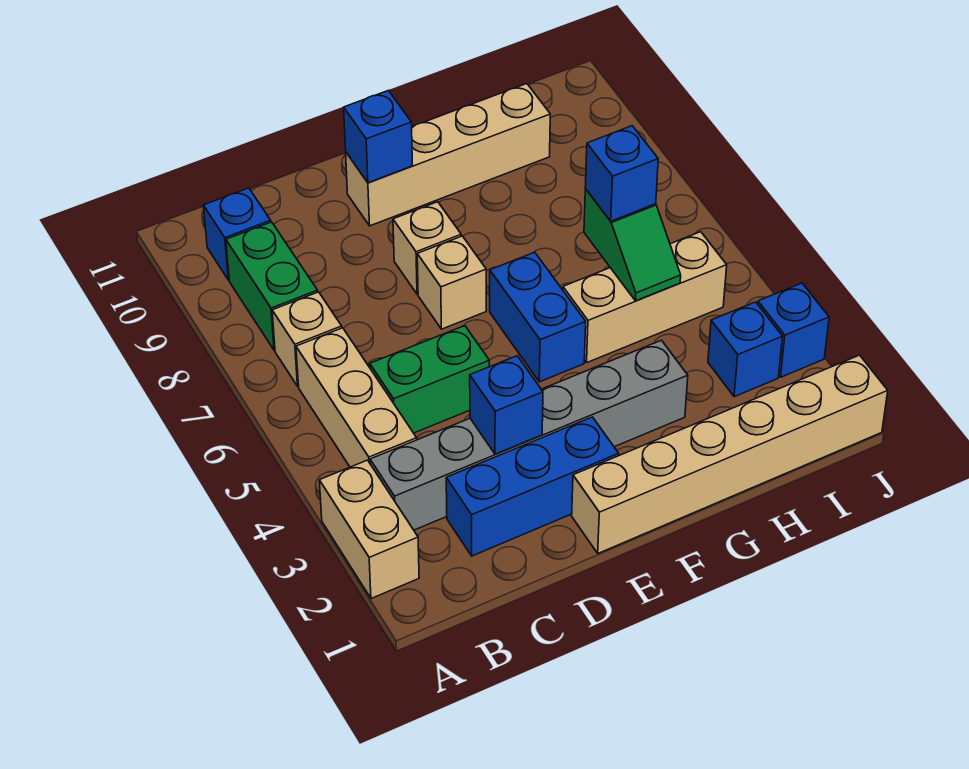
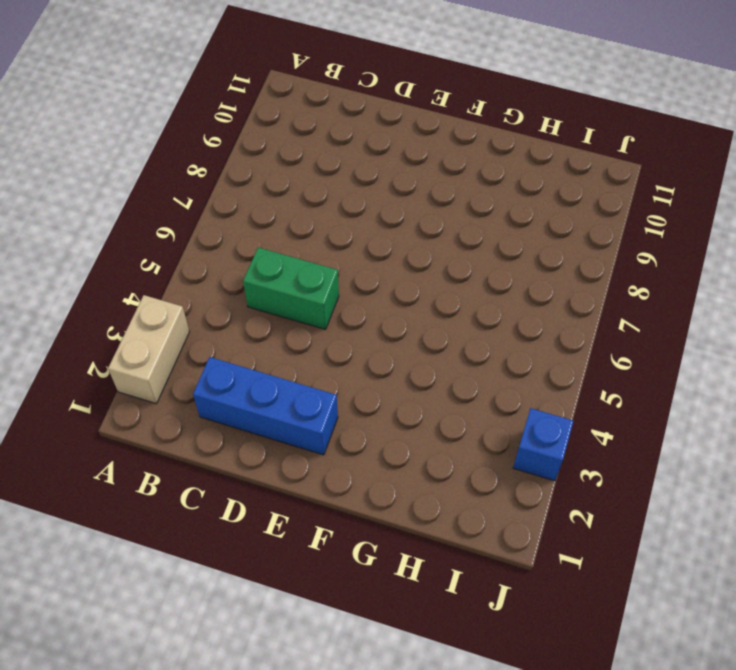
none -> grey 1x6 brick [370,340,688,530]
none -> tan 1x3 brick [296,328,417,467]
none -> tan 1x1 brick [272,292,342,386]

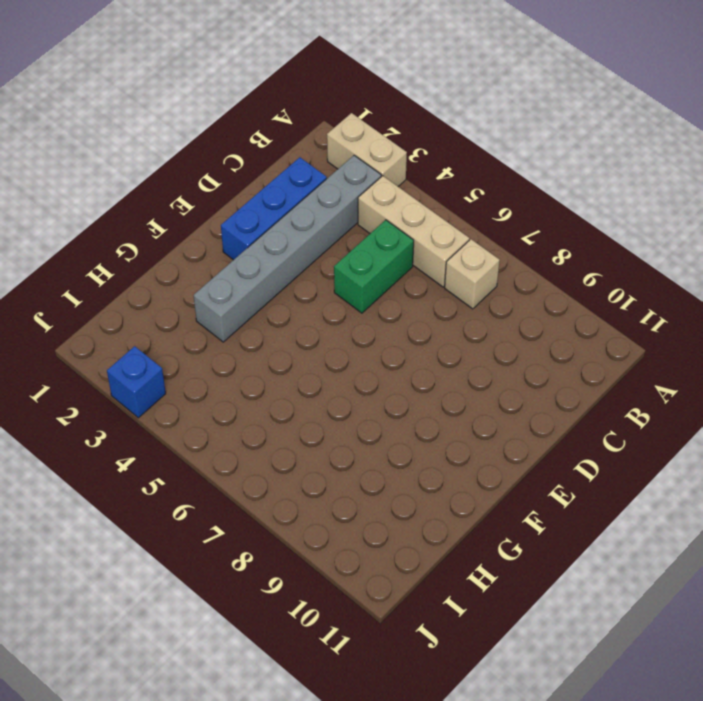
none -> green 1x2 brick [226,222,318,350]
none -> blue 1x1 brick [203,188,271,280]
none -> tan 1x6 brick [572,355,888,553]

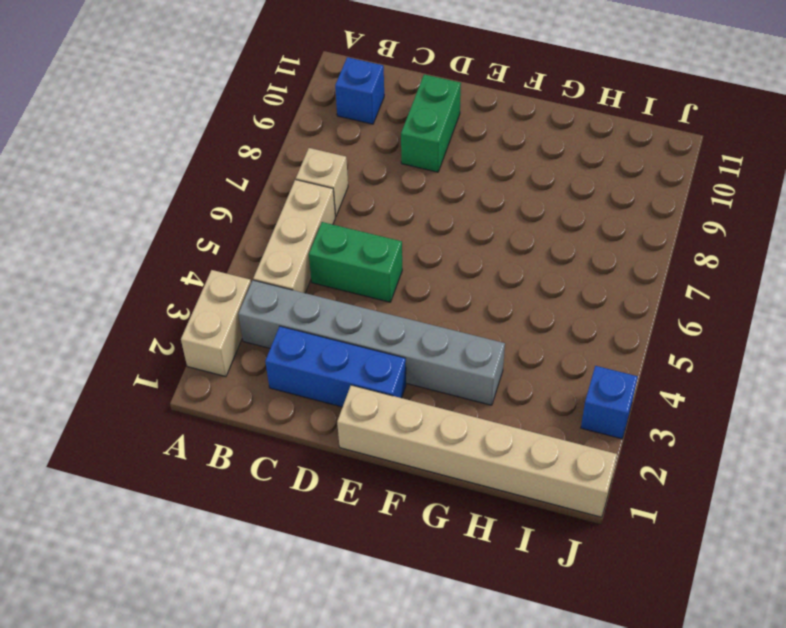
green 1x2 brick [401,74,461,172] -> green 1x2 brick moved to [226,222,318,350]
none -> tan 1x1 brick [417,236,486,329]
none -> tan 1x1 brick [393,202,461,294]
none -> tan 1x4 brick [346,84,550,226]

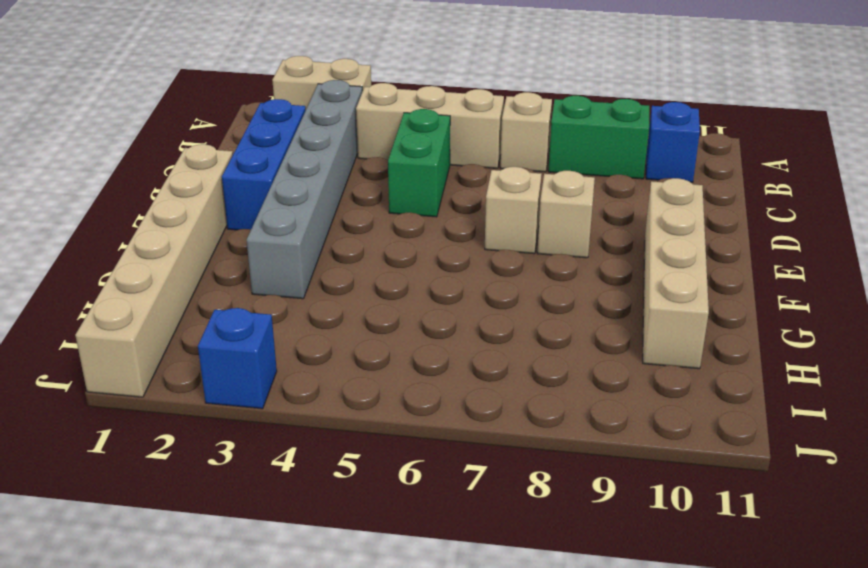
none -> blue 1x2 brick [490,252,586,382]
none -> tan 1x3 brick [563,232,727,362]
none -> blue 1x1 brick [708,302,783,397]

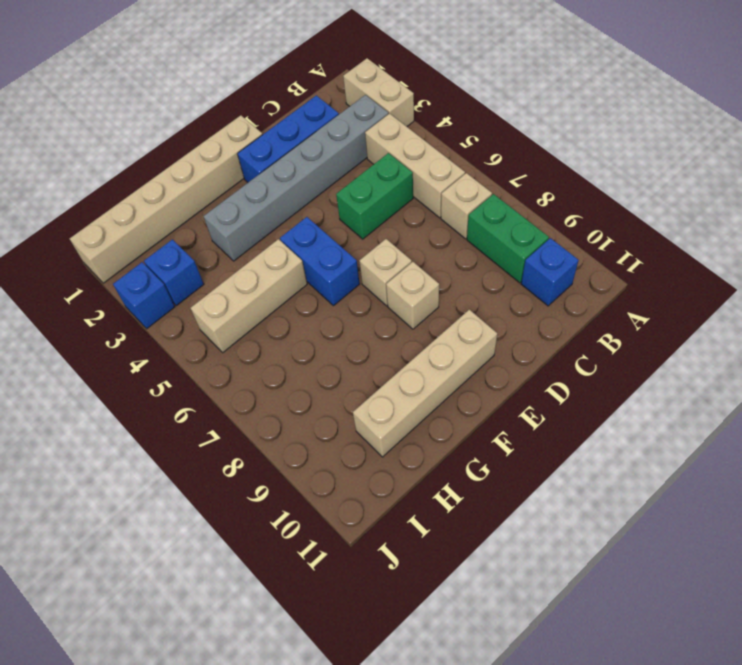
none -> blue 1x1 brick [470,356,543,454]
none -> blue 1x1 brick [344,91,413,183]
none -> green 1x2 slope [584,189,681,301]

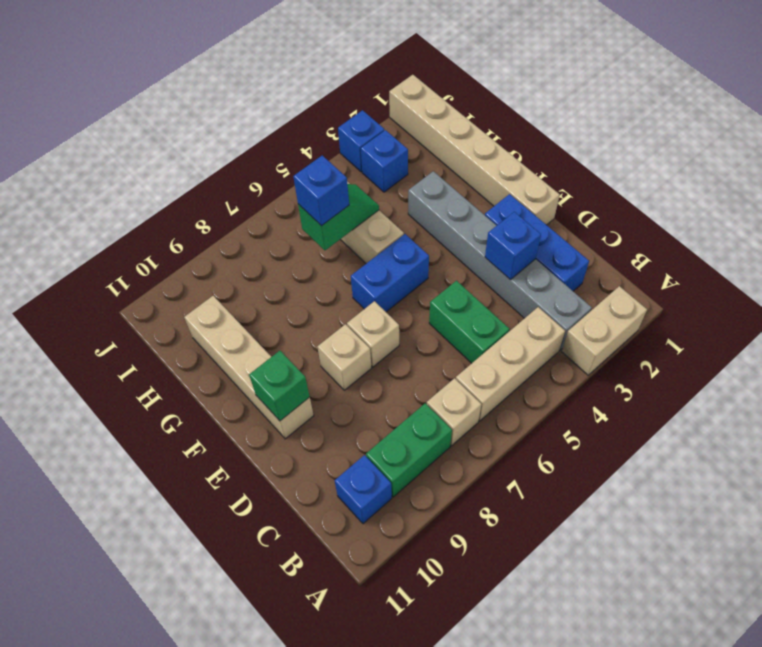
green 1x1 brick [249,351,310,421] -> blue 1x1 brick [344,91,413,183]

